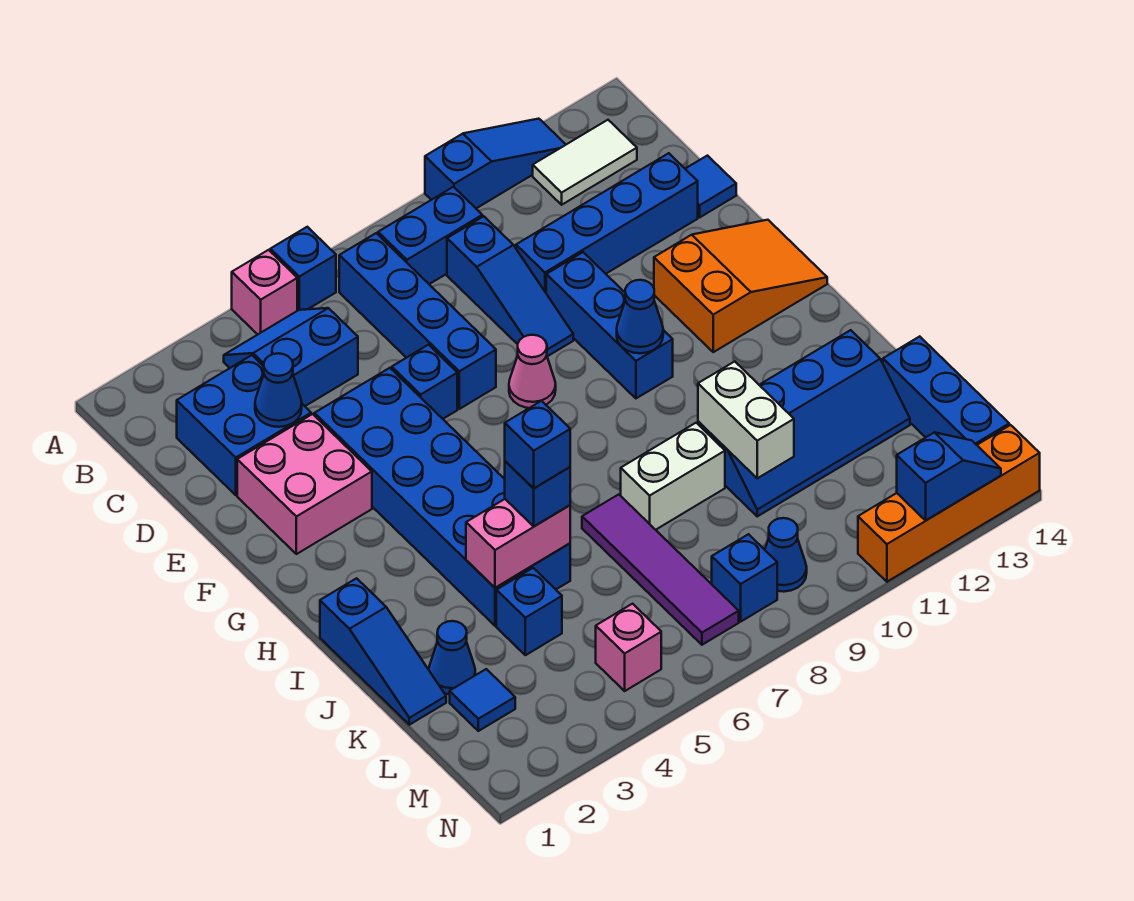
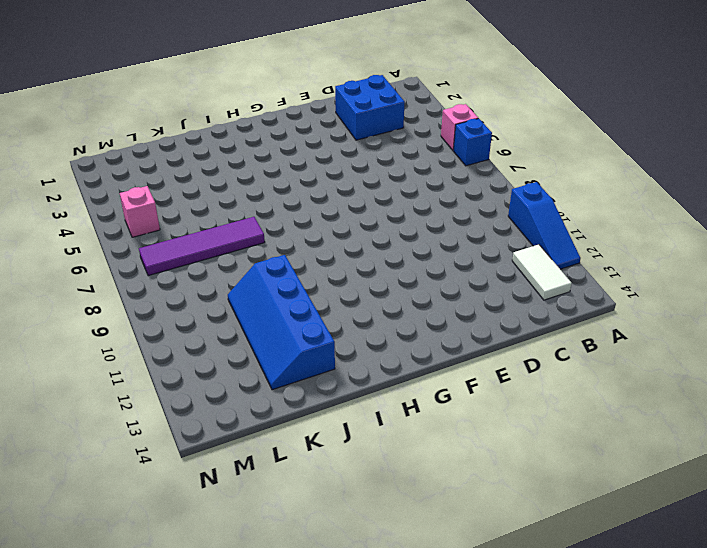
none -> blue 2x2 slope [224,308,358,406]
none -> blue 1x4 brick [339,233,496,409]
none -> blue 1x2 brick [378,187,482,284]
none -> blue 1x3 slope [447,216,573,356]

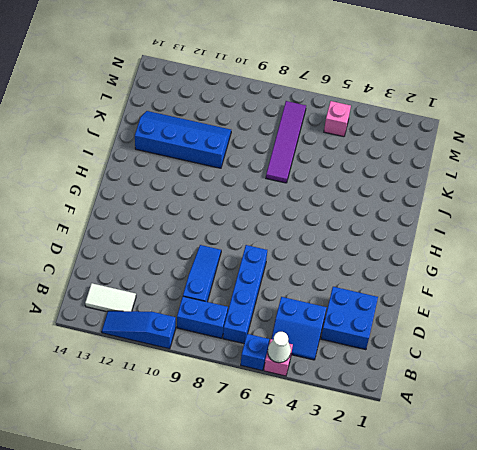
white 1x1 cone [268,332,291,363] -> none
none -> blue 1x4 brick [516,153,698,293]
none -> blue 1x1 tile [685,156,736,217]
none -> pink 2x2 brick [237,414,372,554]
none -> blue 2x6 brick [314,368,570,626]

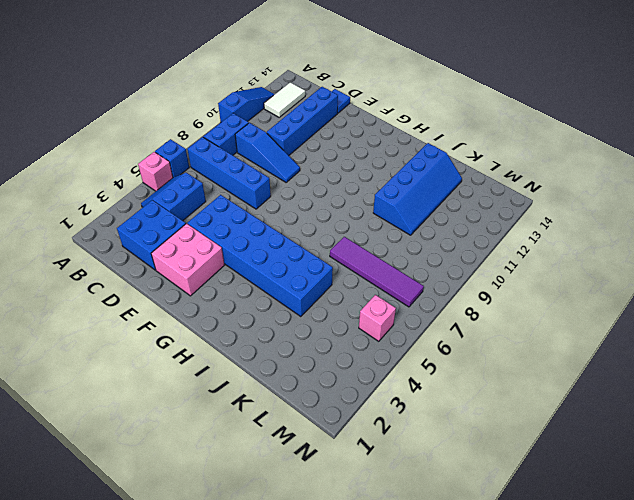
none -> blue 1x1 brick [392,345,457,419]
none -> blue 1x3 brick [546,252,673,398]
none -> pink 1x1 cone [509,335,556,408]
none -> orange 2x3 slope [654,220,827,352]

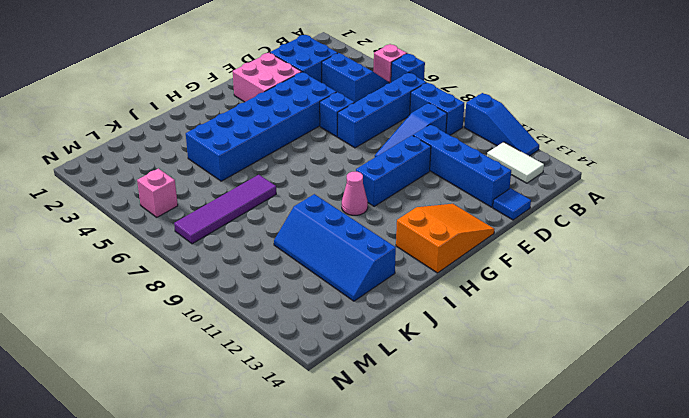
orange 2x3 slope [396,204,494,273] -> orange 2x3 slope turned to [654,220,827,352]
pink 1x1 cone [342,172,368,215] -> pink 1x1 cone moved to [509,335,556,408]
none -> blue 1x3 slope [320,578,446,725]
none -> white 1x2 brick [621,423,725,530]
none -> blue 1x1 cone [429,621,475,694]
none -> blue 1x1 brick [496,568,562,655]

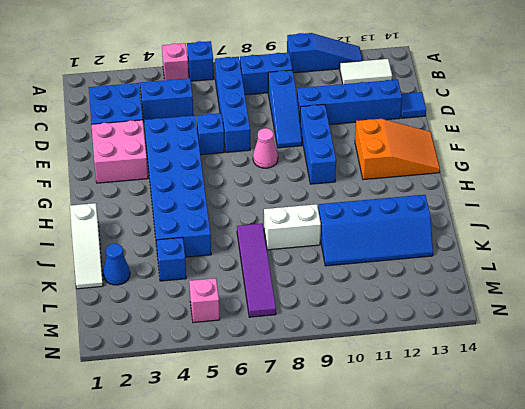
white 1x3 slope [70,203,103,289] -> blue 1x3 slope [320,578,446,725]
none -> blue 1x3 brick [883,336,1009,445]
none -> blue 1x1 tile [450,669,515,731]
none -> blue 1x1 brick [712,534,777,622]
none -> blue 1x1 cone [765,518,807,592]

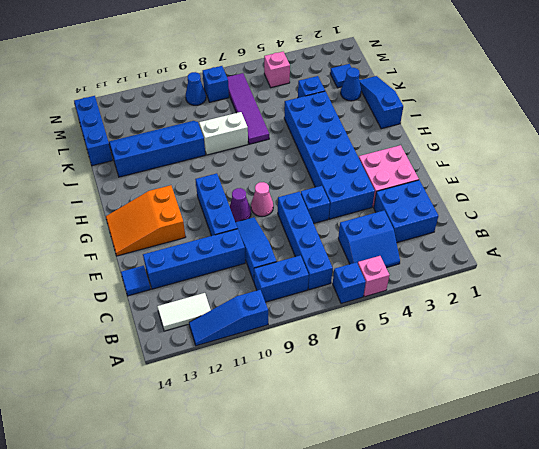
purple 1x1 cone [230,188,251,222] -> none
none -> orange 1x4 brick [858,425,1040,582]
none -> blue 1x1 cone [255,353,302,427]
none -> blue 1x1 cone [617,280,663,353]
none -> pink 1x2 brick [466,499,570,588]

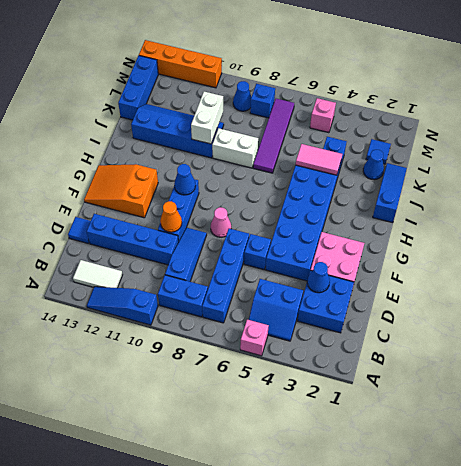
orange 1x1 cone [160,201,182,232] -> none
pink 1x2 tile [296,144,342,175] -> pink 1x2 brick [466,499,570,588]
none -> blue 1x1 brick [270,227,336,311]
none -> blue 1x2 slope [897,432,1001,520]
none -> blue 1x1 brick [505,461,570,526]
none -> blue 1x1 brick [505,401,570,488]

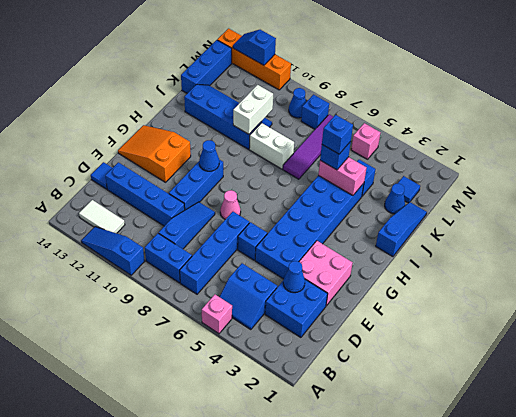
none -> blue 1x1 brick [270,227,336,311]

